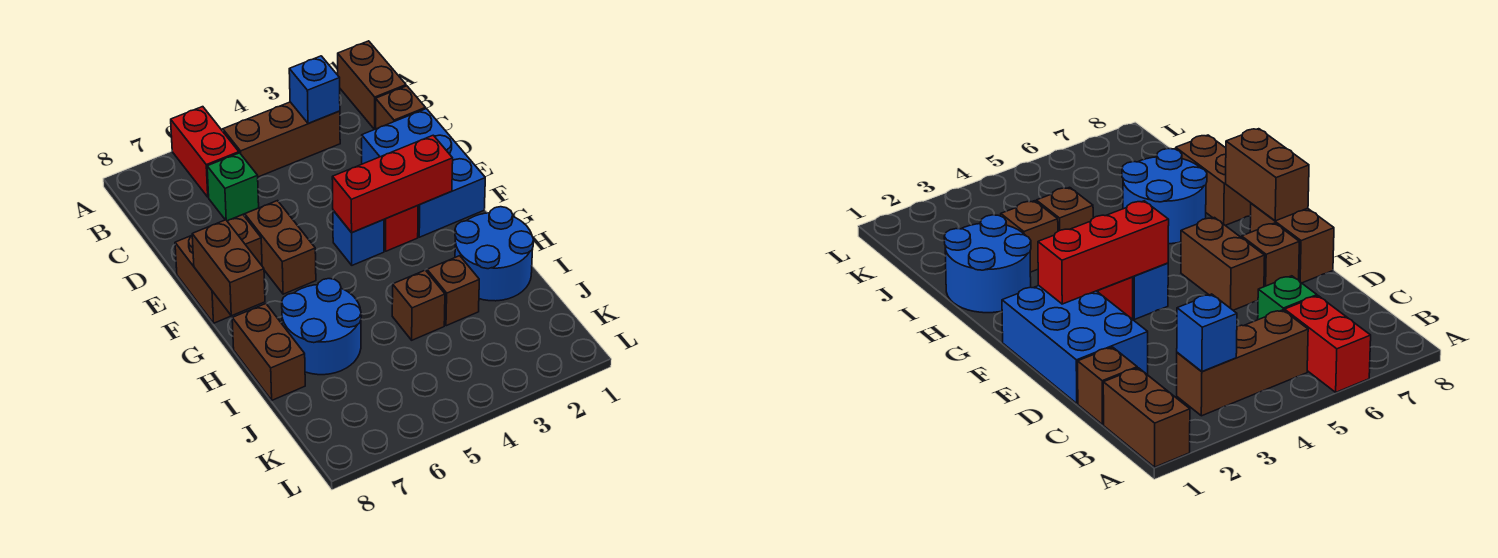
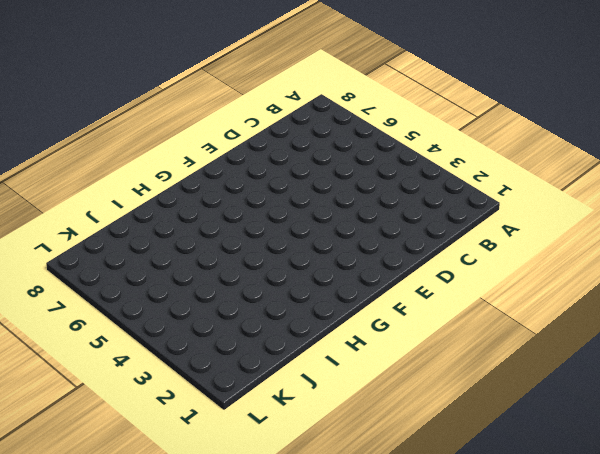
none -> brown 1x2 brick [338,41,406,129]
none -> red 1x2 brick [171,107,239,197]
none -> brown 1x3 brick [223,102,340,177]

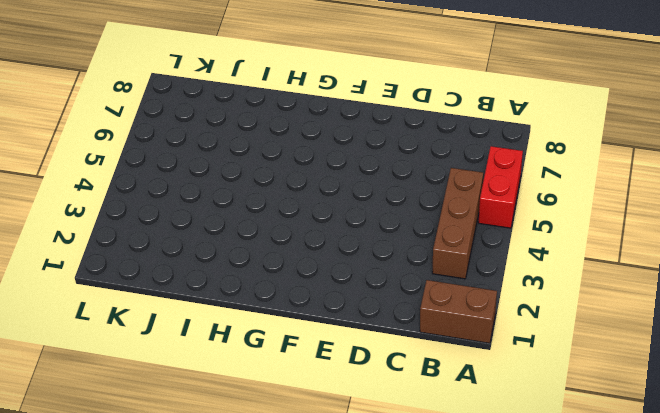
red 1x2 brick [478,146,523,228] -> red 1x2 brick turned to [171,107,239,197]
none -> brown 1x1 brick [376,86,426,129]
none -> green 1x1 brick [207,153,259,221]
none -> blue 2x3 brick [362,109,485,237]

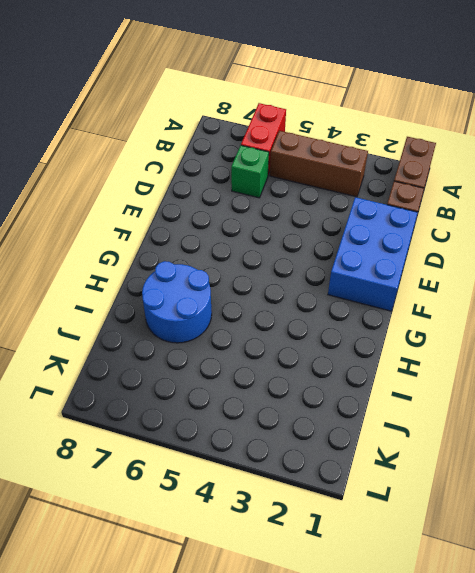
none -> brown 1x2 brick [245,201,316,294]
none -> brown 1x1 brick [227,215,262,265]
none -> brown 1x2 brick [175,236,231,323]

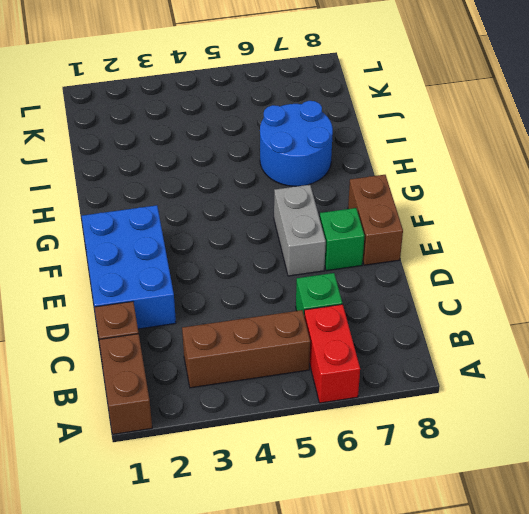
grey 1x2 brick [274,185,326,276] -> brown 1x2 brick [245,201,316,294]
green 1x1 brick [320,208,364,271] -> brown 1x1 brick [227,215,262,265]
none -> red 1x1 brick [384,206,418,251]
none -> blue 1x1 brick [333,210,384,265]
none -> blue 2x2 round brick [455,207,534,301]

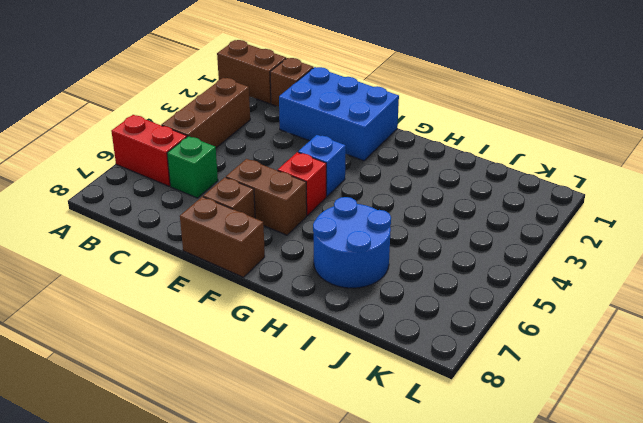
red 1x1 brick [278,152,326,215] -> red 1x1 brick moved to [384,206,418,251]
none -> blue 2x2 round brick [455,207,534,301]
none -> brown 1x2 brick [232,304,305,400]
none -> brown 1x1 brick [427,256,479,326]

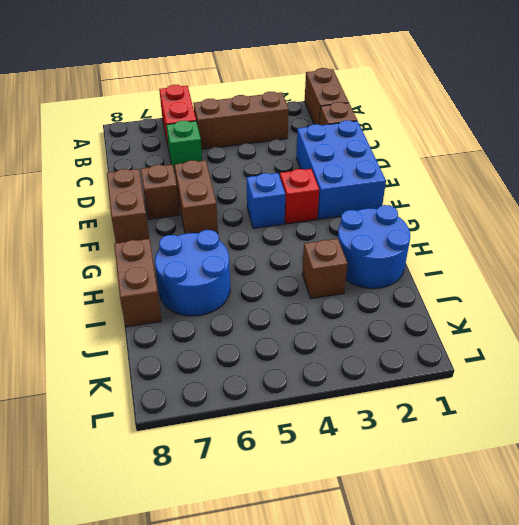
none -> brown 1x1 brick [392,270,445,340]
none -> blue 1x1 brick [289,56,340,124]
none -> red 1x3 brick [332,135,453,233]

